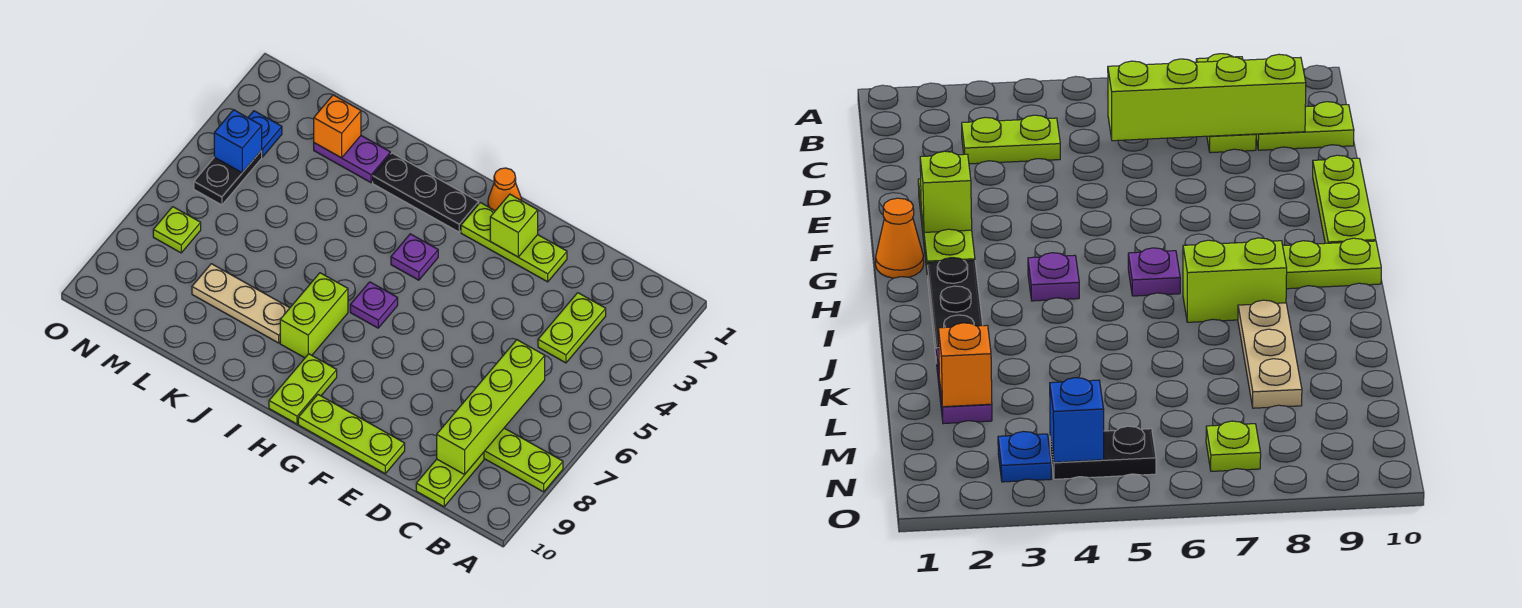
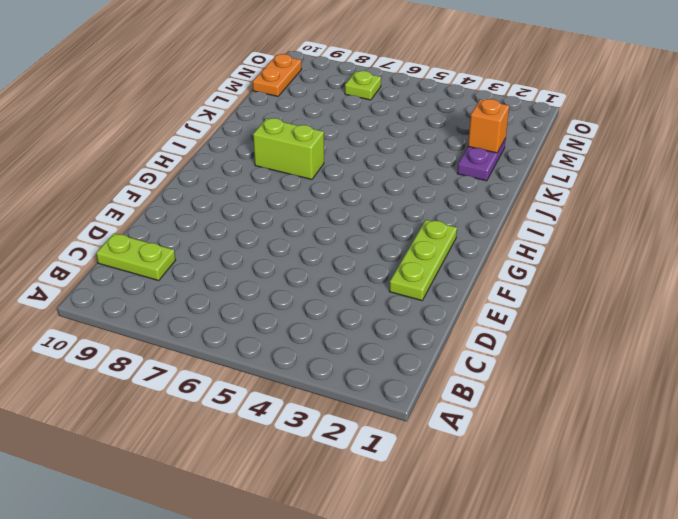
orange 1x2 plate [253,54,302,96] -> none
none -> lime 1x3 plate [484,428,563,492]
none -> lime 1x2 plate [538,293,606,363]
none -> lime 1x3 plate [298,395,405,473]

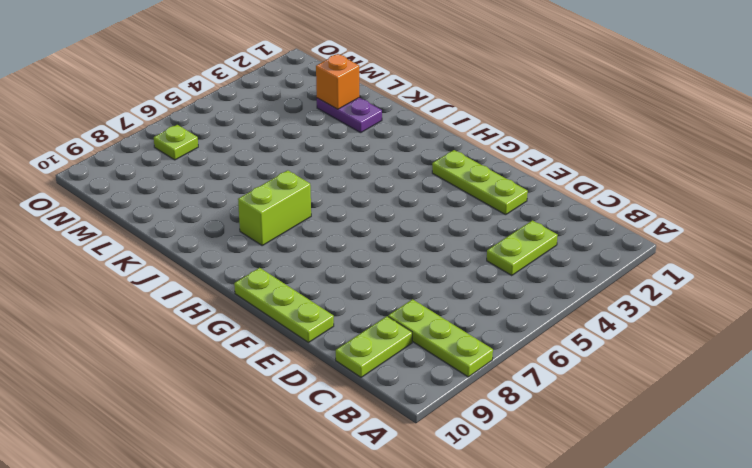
none -> orange 1x1 cone [488,168,522,211]
none -> black 1x3 plate [373,153,479,232]
none -> purple 1x1 plate [391,234,438,280]

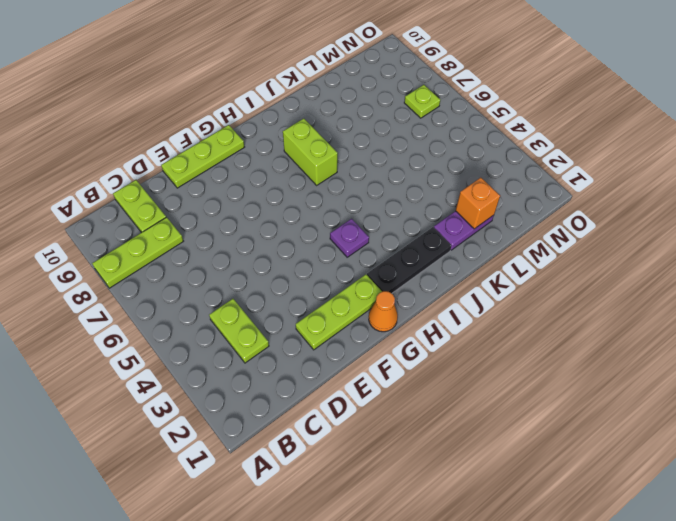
none -> purple 1x1 plate [350,282,398,328]
none -> lime 1x2 plate [269,354,337,424]
none -> tan 1x3 plate [192,264,289,343]

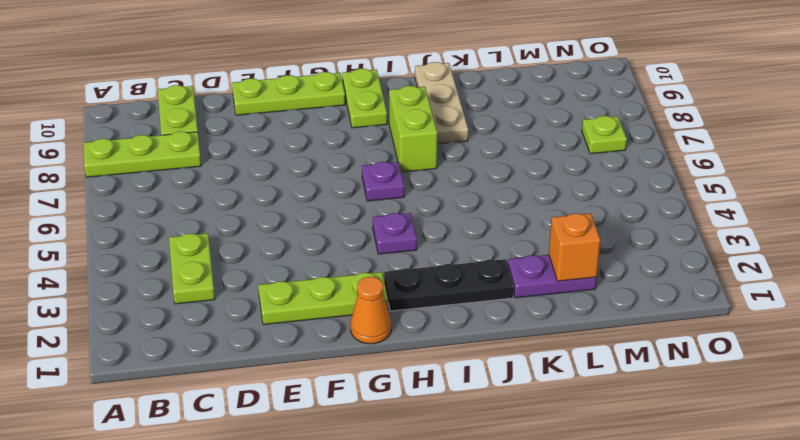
tan 1x3 plate [415,62,468,144] -> tan 1x3 plate turned to [192,264,289,343]
none -> blue 1x1 plate [248,111,282,157]
none -> black 1x2 plate [194,150,262,205]
none -> lime 1x4 brick [437,340,545,474]

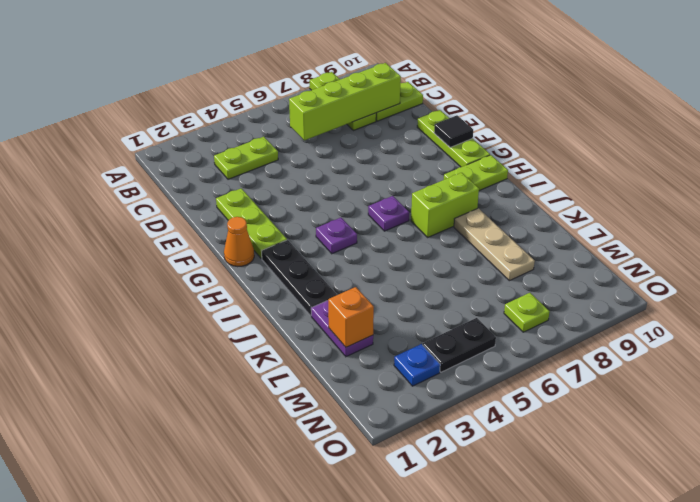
black 1x1 tile [434,115,473,147] -> none
none -> lime 1x1 brick [490,194,538,257]
none -> blue 1x1 brick [214,110,262,173]

